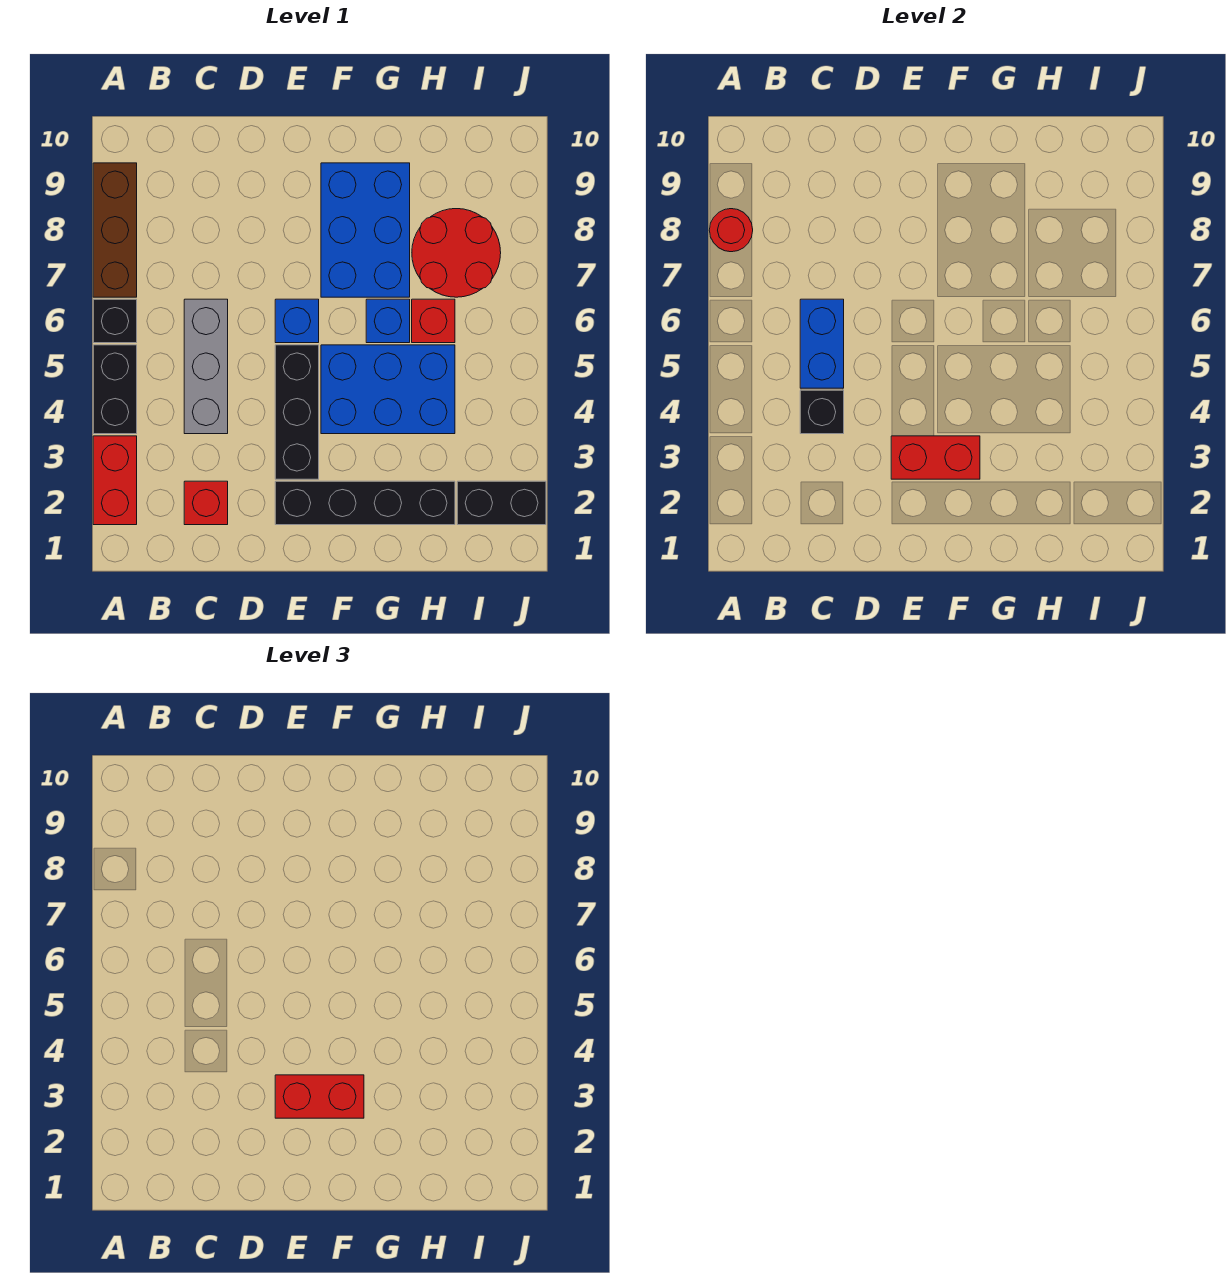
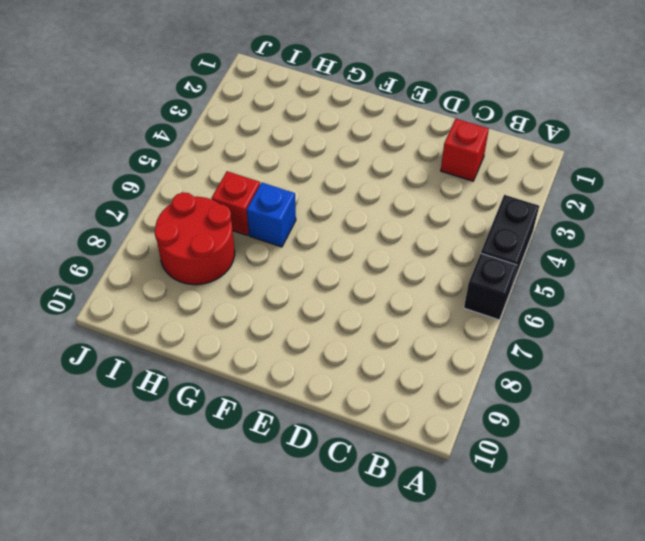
none -> red 1x2 brick [93,436,137,525]
none -> brown 1x3 brick [93,163,137,297]
none -> grey 1x3 brick [184,299,228,434]

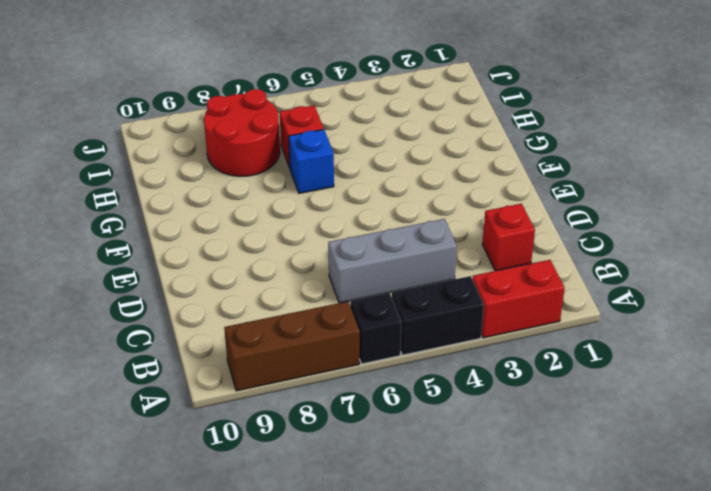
none -> black 1x4 brick [275,481,455,525]
none -> black 1x3 brick [275,345,319,479]
none -> blue 1x1 brick [275,299,319,343]

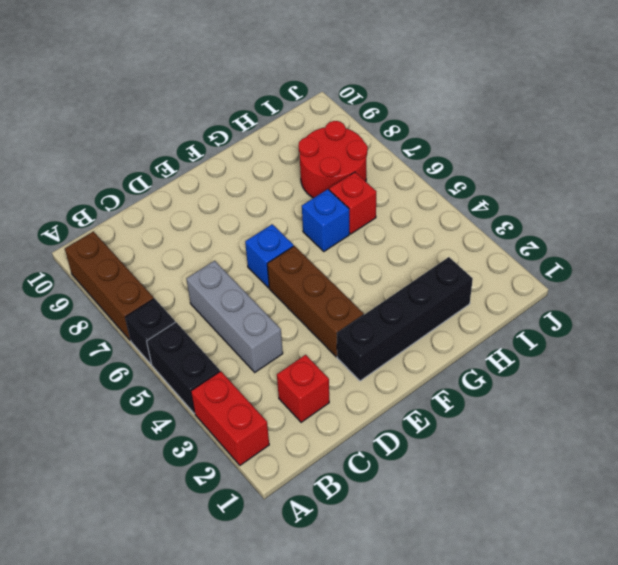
brown 1x3 brick [267,246,364,357] -> black 1x3 brick [275,345,319,479]
none -> blue 2x3 brick [321,345,455,434]
none -> blue 2x3 brick [321,163,410,297]
none -> black 1x2 brick [457,481,546,525]

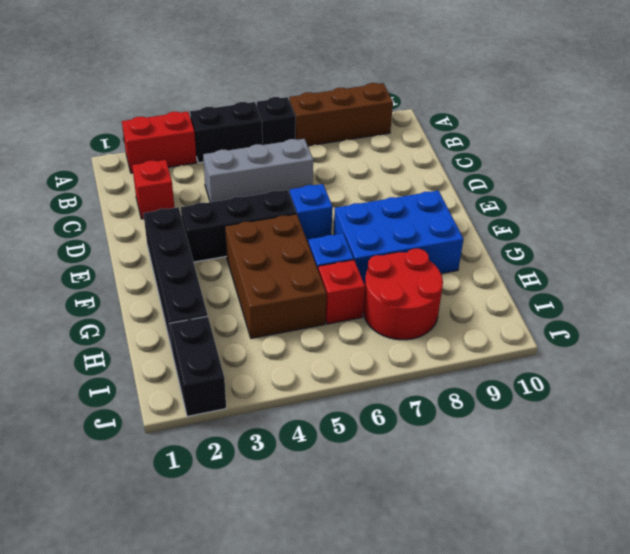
brown 2x3 brick [225,214,327,338] -> blue 2x3 brick [321,345,455,434]
none -> red 1x1 round brick [709,209,753,252]
none -> black 1x1 brick [800,390,844,434]
none -> blue 1x2 brick [800,299,844,388]

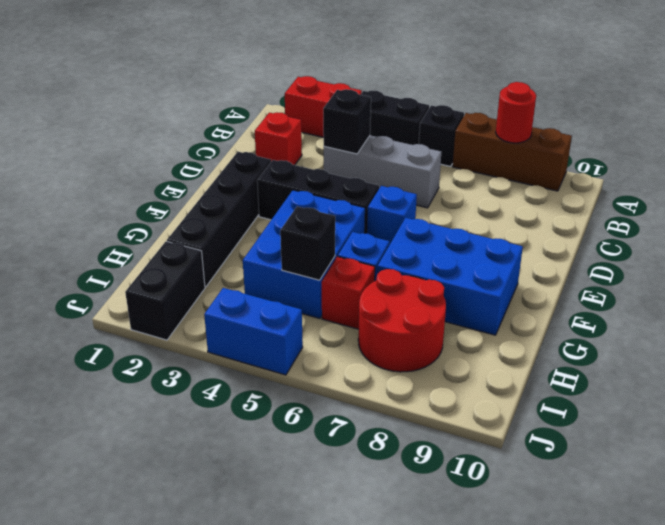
black 1x1 brick [280,206,335,280] -> none
blue 1x2 brick [204,288,303,375] -> blue 1x2 brick moved to [800,299,844,388]
none -> red 1x2 brick [891,436,980,479]
none -> red 1x2 brick [275,1075,364,1118]

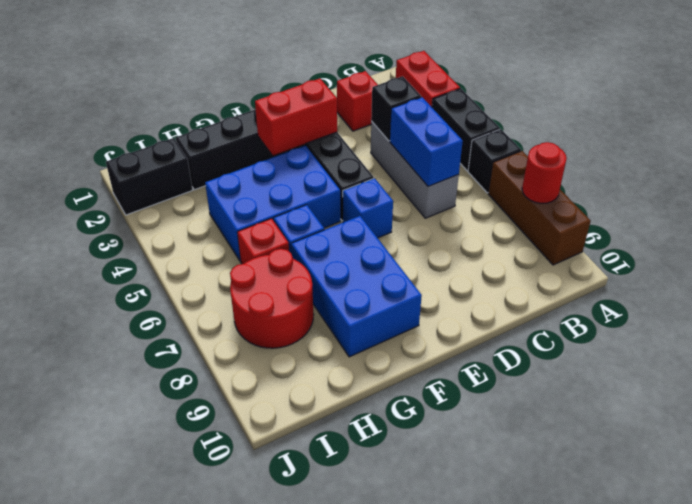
none -> red 1x2 brick [275,1075,364,1118]

